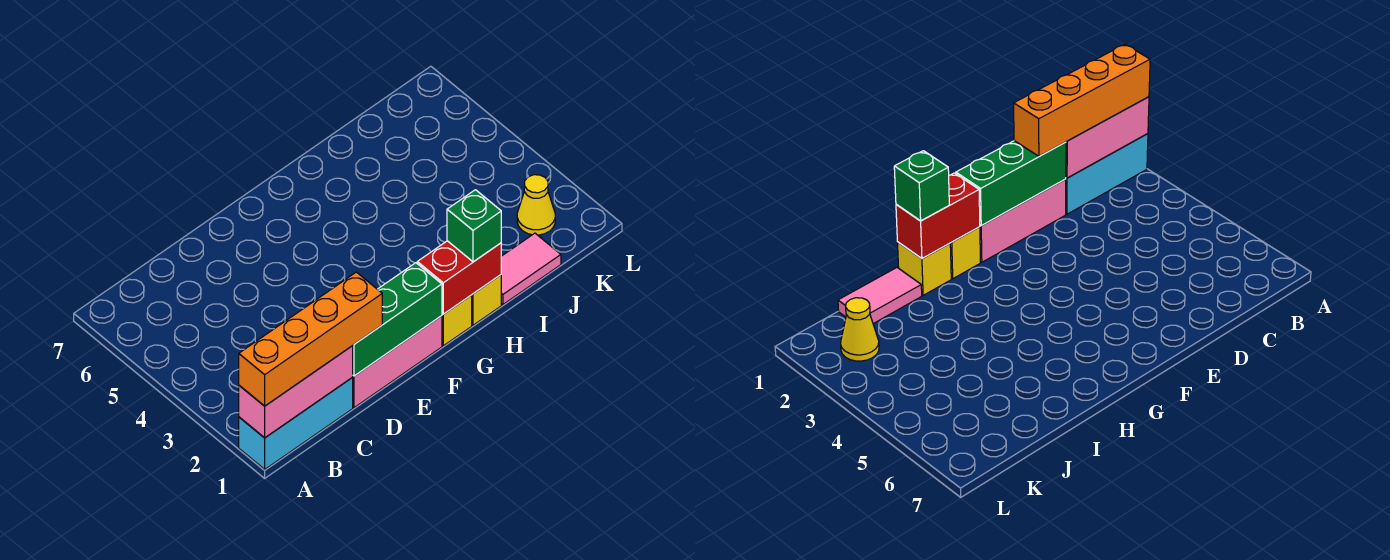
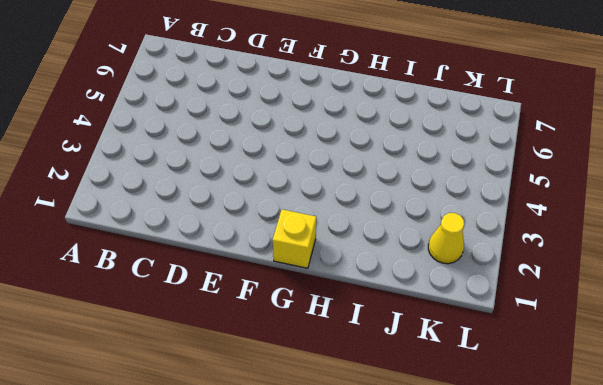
none -> cyan 1x3 brick [239,378,353,469]
none -> pink 1x3 brick [352,316,442,408]

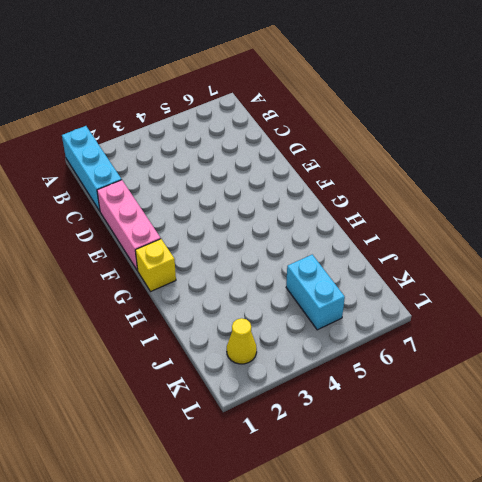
cyan 1x2 brick [286,255,345,330] -> none
none -> yellow 1x1 brick [472,275,501,325]
none -> pink 1x2 tile [501,233,561,305]

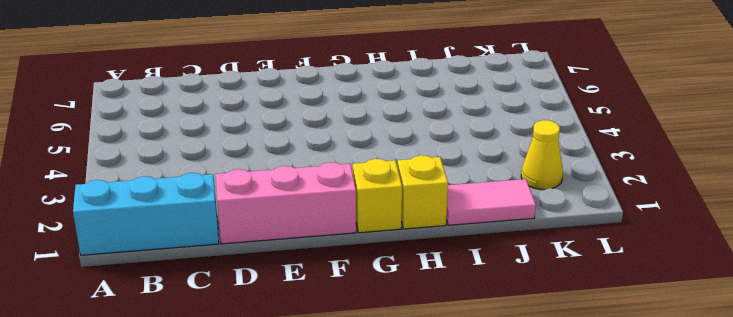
none -> pink 1x3 brick [239,346,353,438]
none -> green 1x3 brick [353,263,442,376]

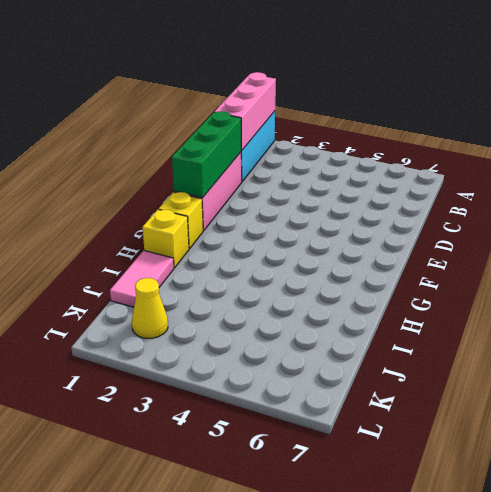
none -> red 1x2 brick [417,241,501,314]
none -> orange 1x4 brick [239,272,382,406]

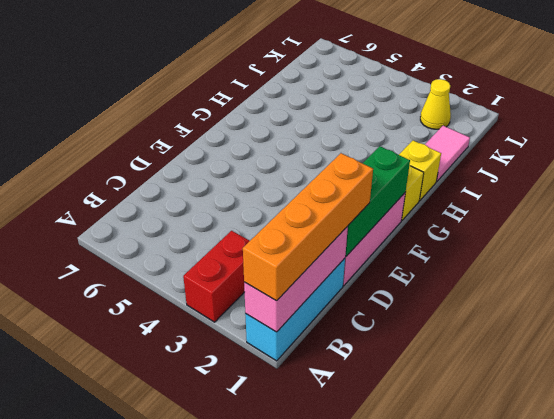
red 1x2 brick [183,231,249,322] -> red 1x2 brick moved to [417,241,501,314]
none -> green 1x1 brick [447,190,501,262]

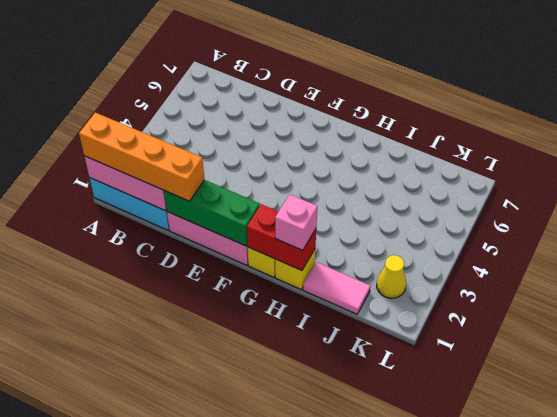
pink 1x1 brick [275,194,318,250] -> green 1x1 brick [447,190,501,262]

